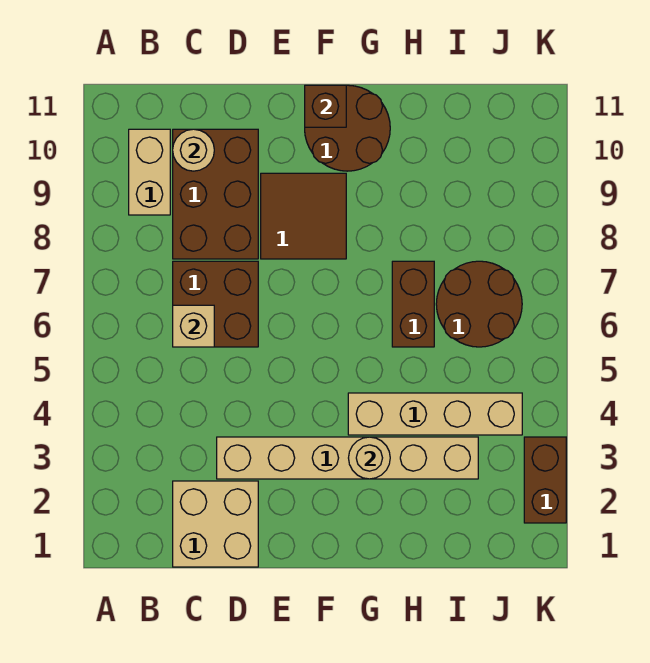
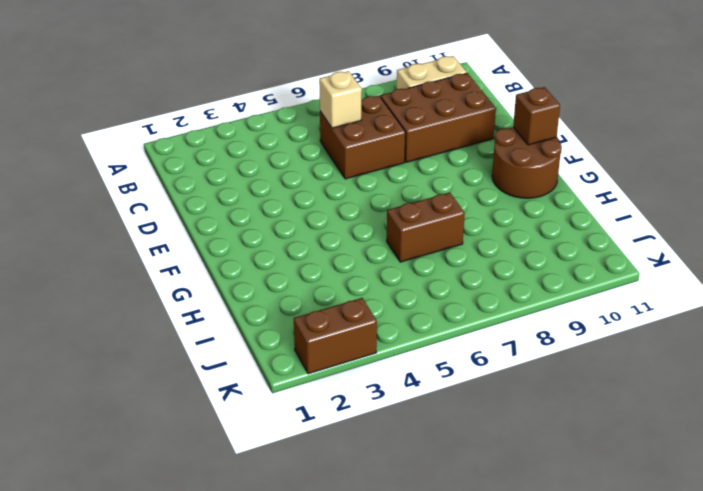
none -> tan 2x2 brick [173,481,258,567]
none -> tan 1x6 brick [217,437,478,479]
none -> brown 2x2 tile [261,173,346,259]

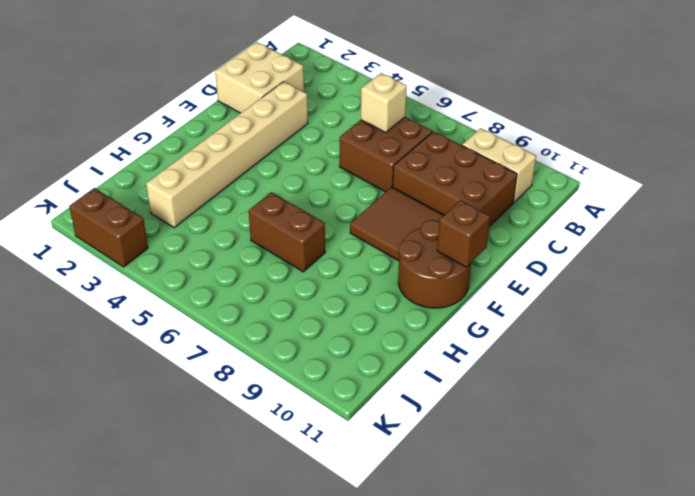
none -> tan 1x4 brick [348,393,522,435]
none -> brown 2x2 round brick [436,261,522,347]
none -> tan 1x1 round brick [173,129,214,171]

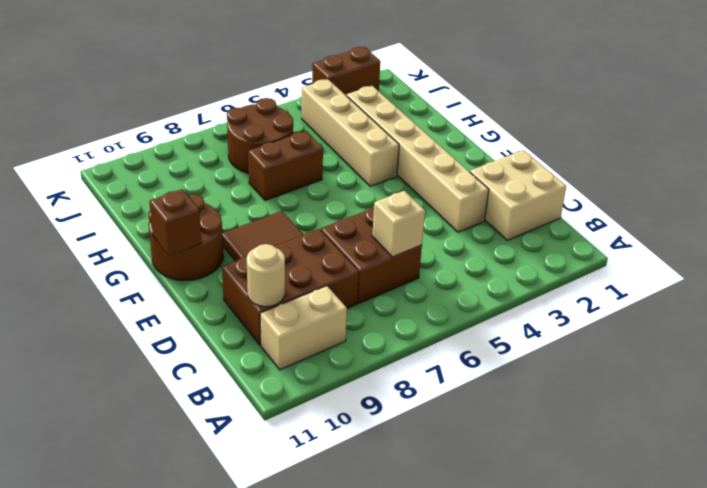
none -> tan 1x1 round brick [349,437,390,479]

